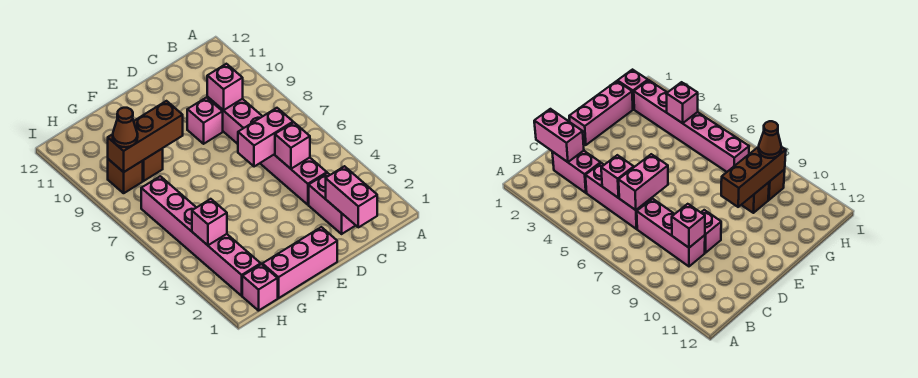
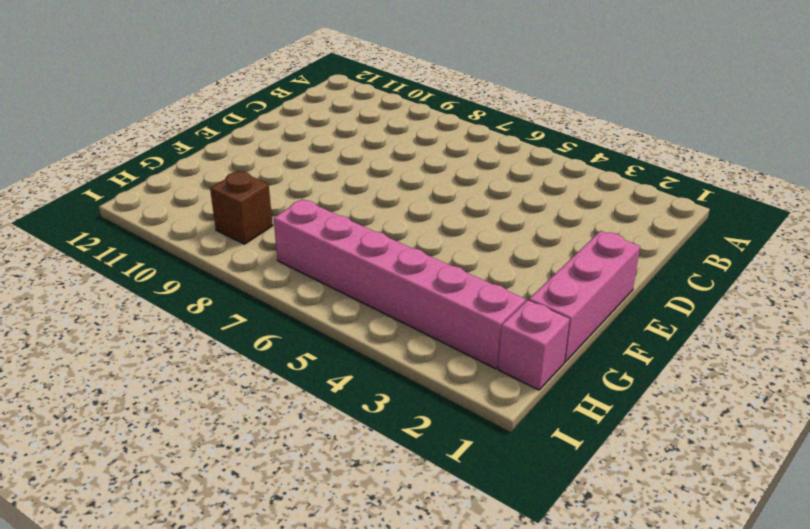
none -> pink 1x2 brick [309,173,356,234]
none -> pink 1x3 brick [260,154,327,205]
none -> pink 1x3 brick [207,97,262,144]

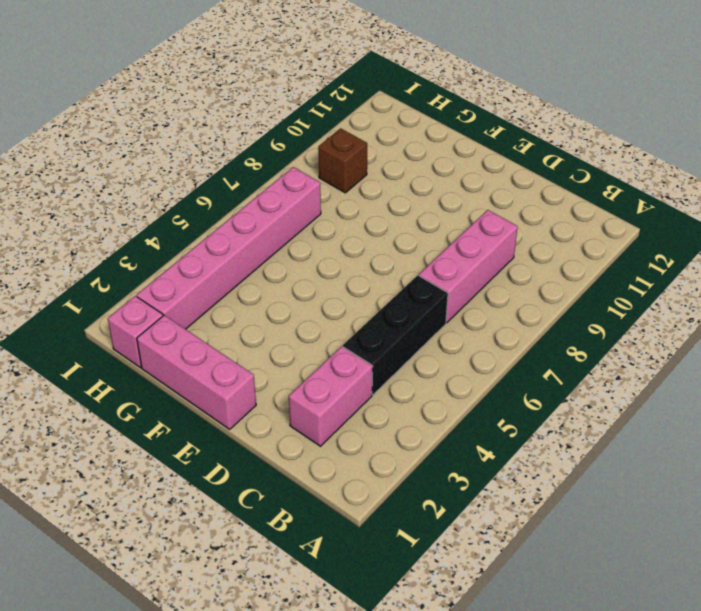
black 1x3 brick [343,275,448,395] -> pink 1x3 brick [260,154,327,205]
none -> pink 1x1 brick [187,98,223,144]
none -> brown 1x1 brick [143,148,163,181]
none -> pink 1x2 brick [326,166,377,227]

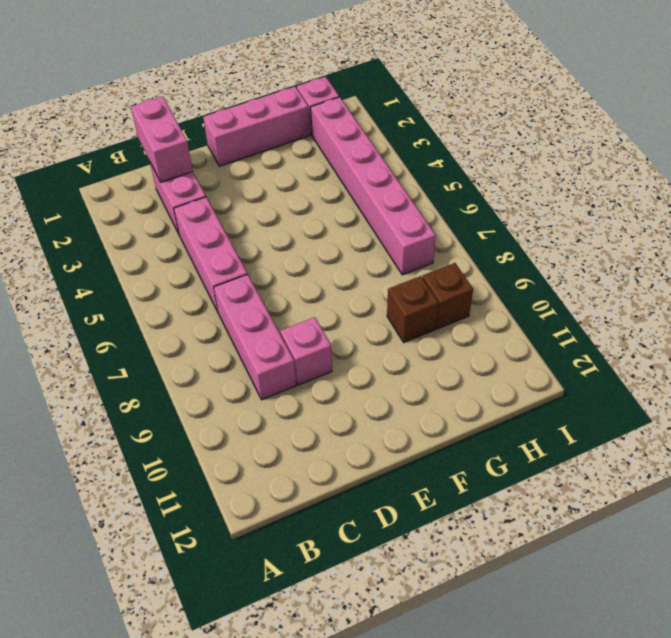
none -> pink 1x1 brick [275,122,310,169]
none -> pink 1x2 brick [238,108,293,167]
none -> pink 1x1 brick [207,64,243,110]

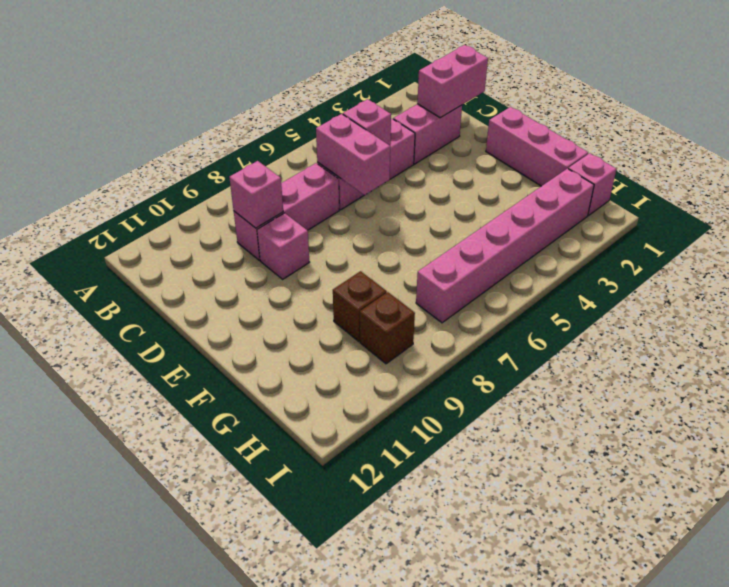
none -> brown 1x3 brick [108,101,183,172]
none -> pink 1x1 brick [192,199,227,245]
none -> brown 1x1 cone [113,108,138,147]

